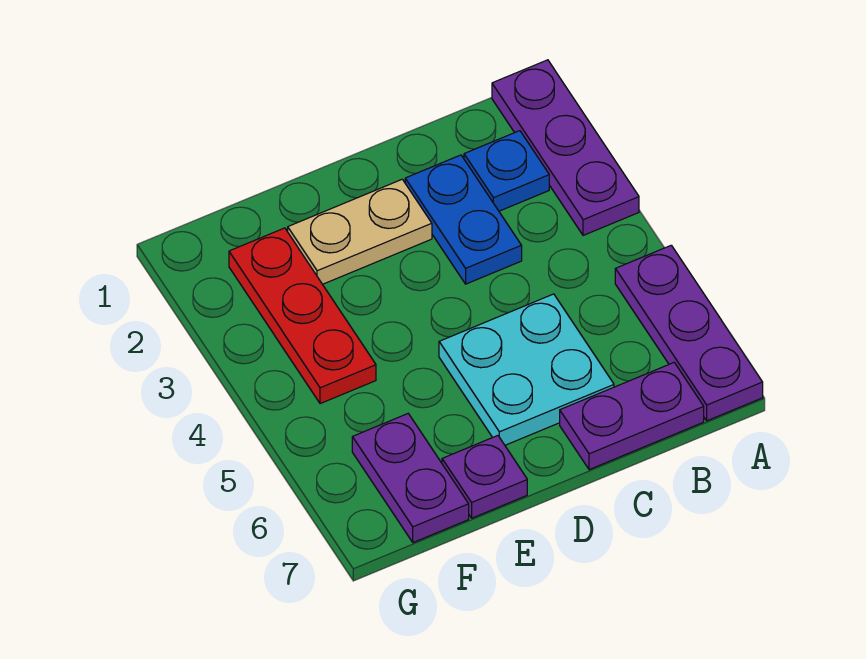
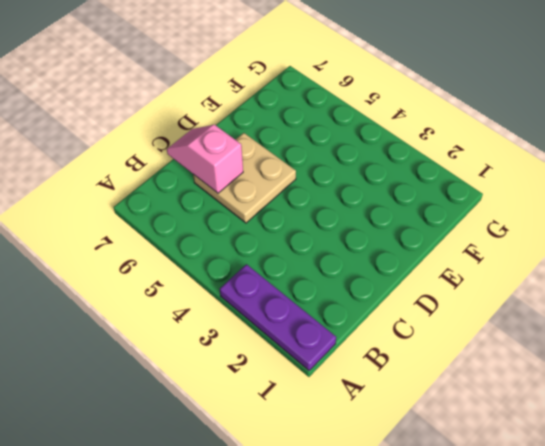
tan 2x2 plate [193,133,296,223] -> cyan 2x2 plate [439,294,614,445]
pink 1x2 slope [167,125,243,193] -> none
none -> purple 1x3 plate [615,245,763,421]
none -> blue 1x1 plate [464,131,549,211]

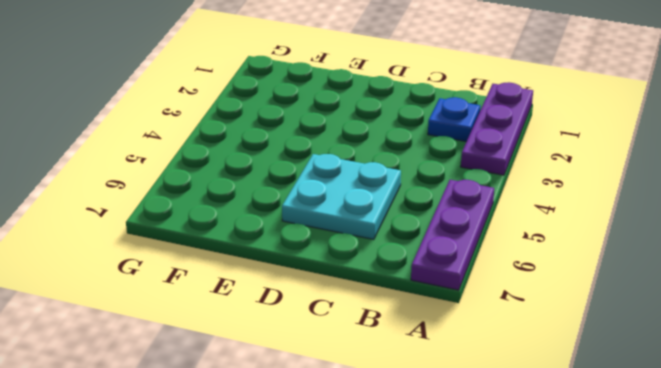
none -> purple 1x2 plate [560,363,704,470]
none -> blue 1x2 plate [405,155,522,284]

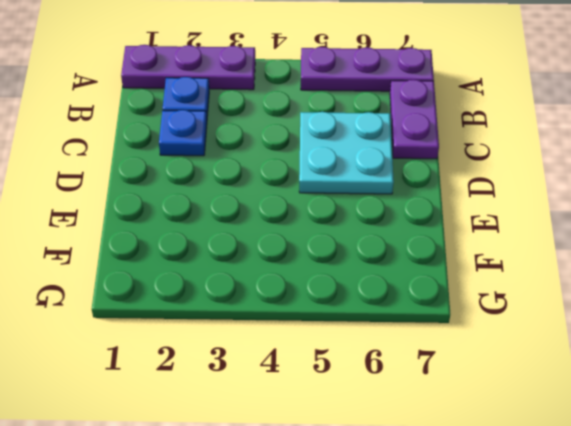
blue 1x1 plate [159,110,207,156] -> blue 1x2 plate [405,155,522,284]
none -> tan 1x2 plate [288,179,432,284]
none -> purple 1x1 plate [442,436,527,518]

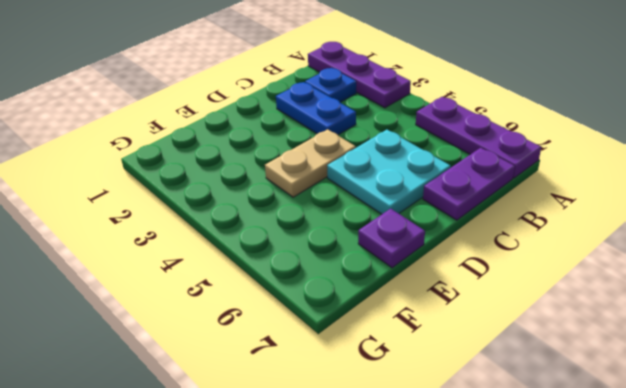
tan 1x2 plate [265,129,356,197] -> tan 1x2 plate moved to [288,179,432,284]
none -> red 1x3 plate [229,228,376,404]
none -> purple 1x2 plate [352,414,469,543]

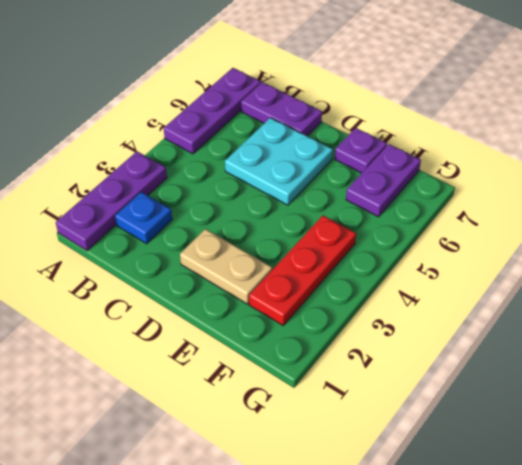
none -> blue 1x2 plate [405,155,522,284]

